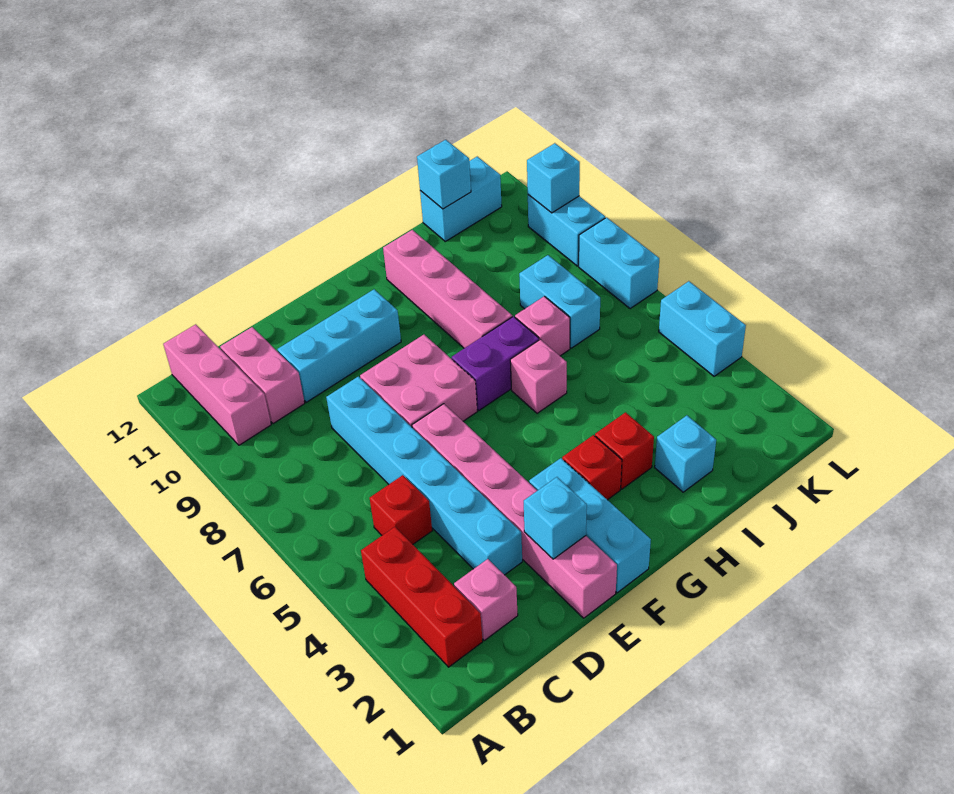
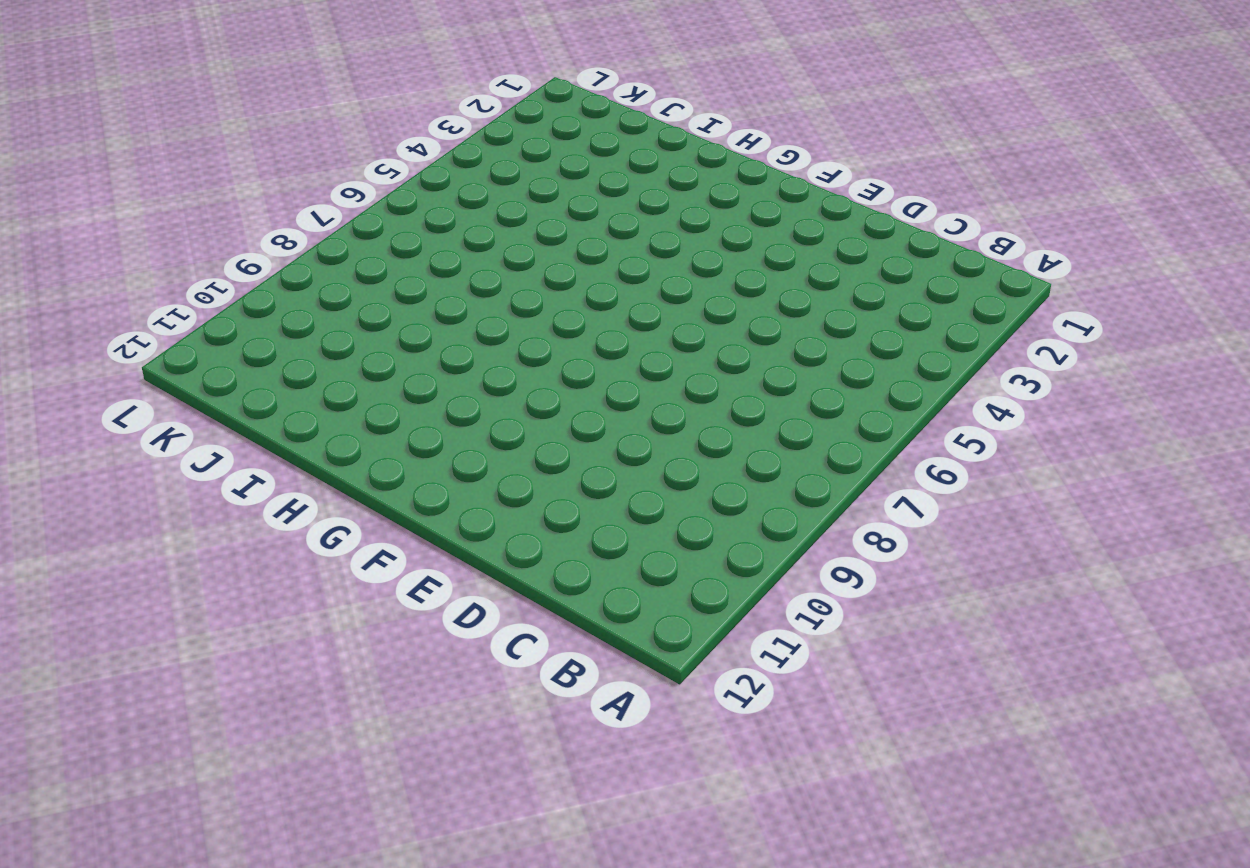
none -> red 1x3 brick [361,527,483,667]
none -> pink 1x3 brick [163,324,271,445]
none -> pink 1x1 brick [454,559,518,640]

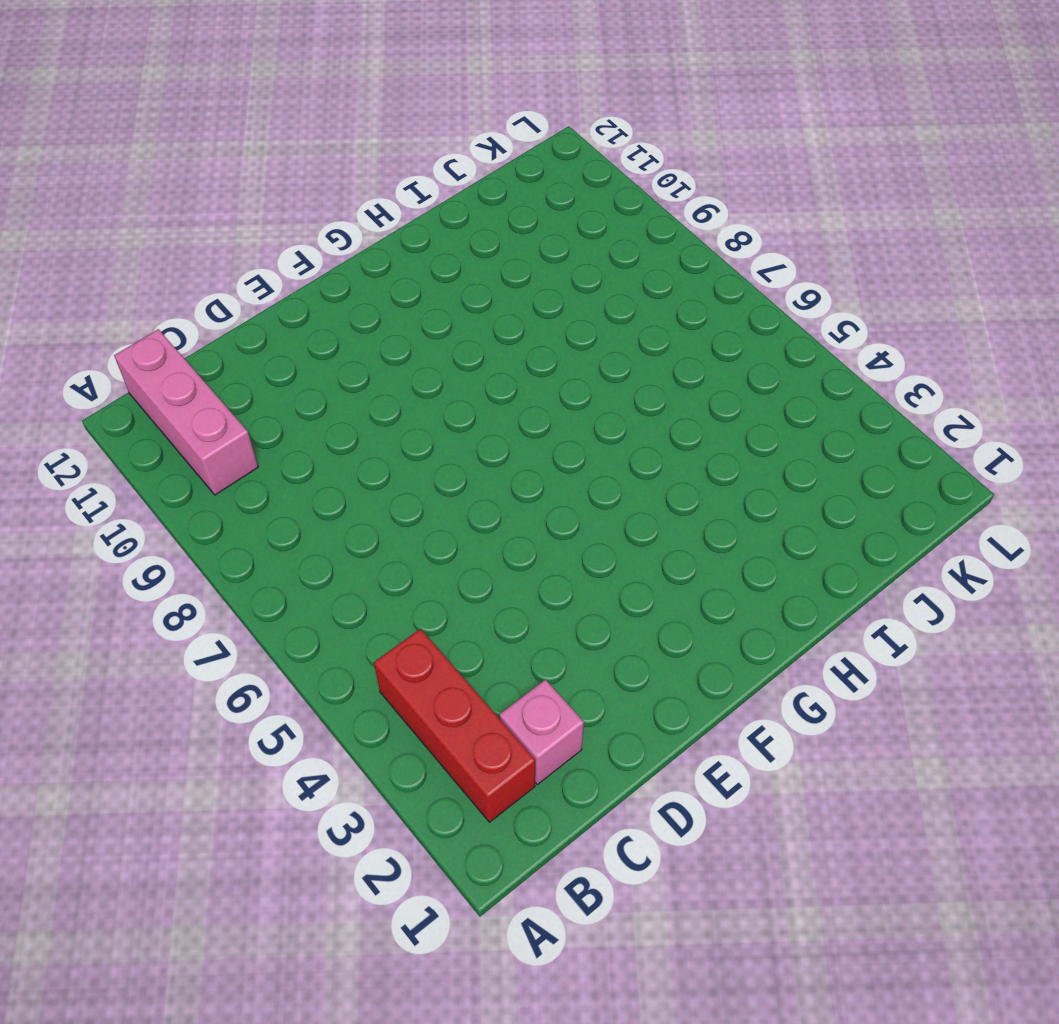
none -> red 1x1 brick [370,475,432,544]
none -> pink 1x2 brick [220,327,305,424]
none -> cyan 1x6 brick [326,376,522,575]

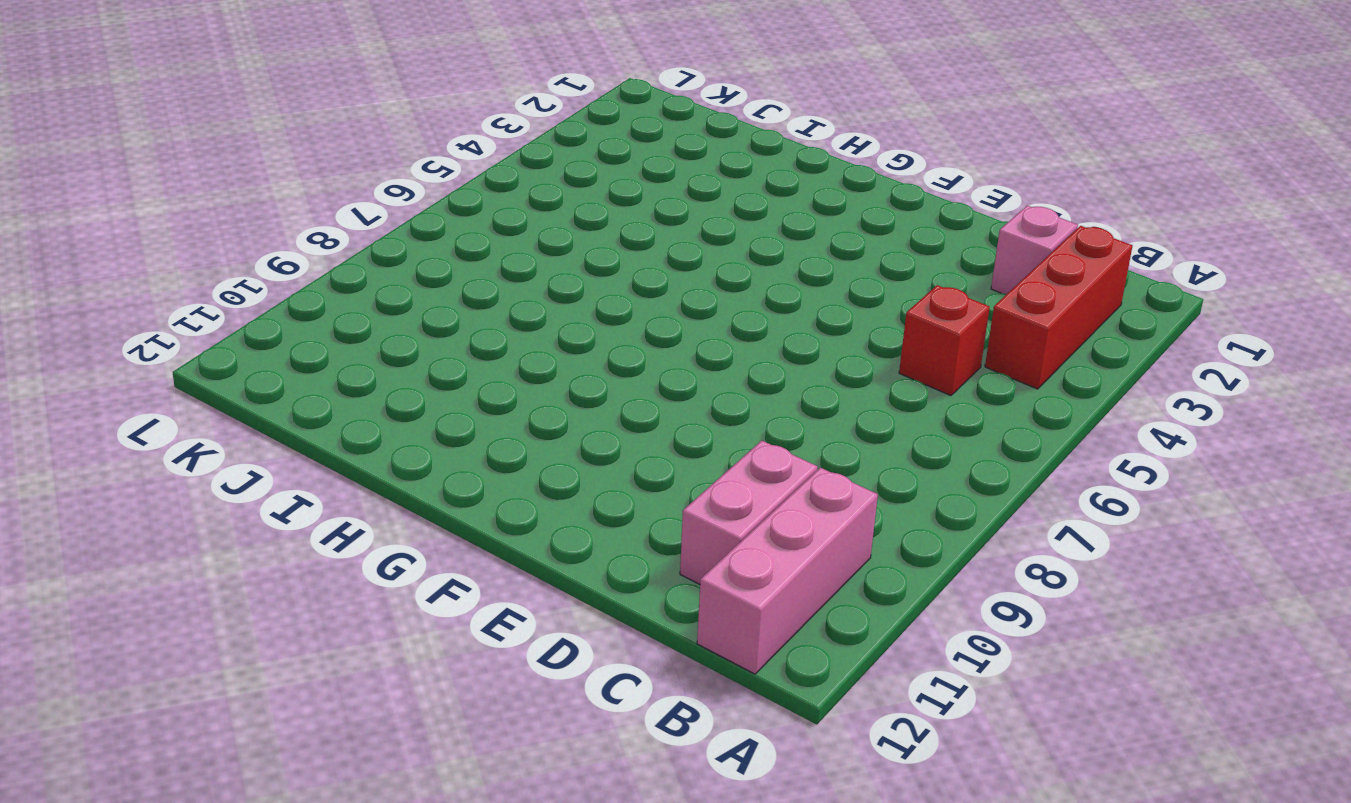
none -> cyan 1x6 brick [326,376,522,575]
none -> cyan 1x3 brick [278,289,401,402]
none -> pink 1x6 brick [412,404,617,618]

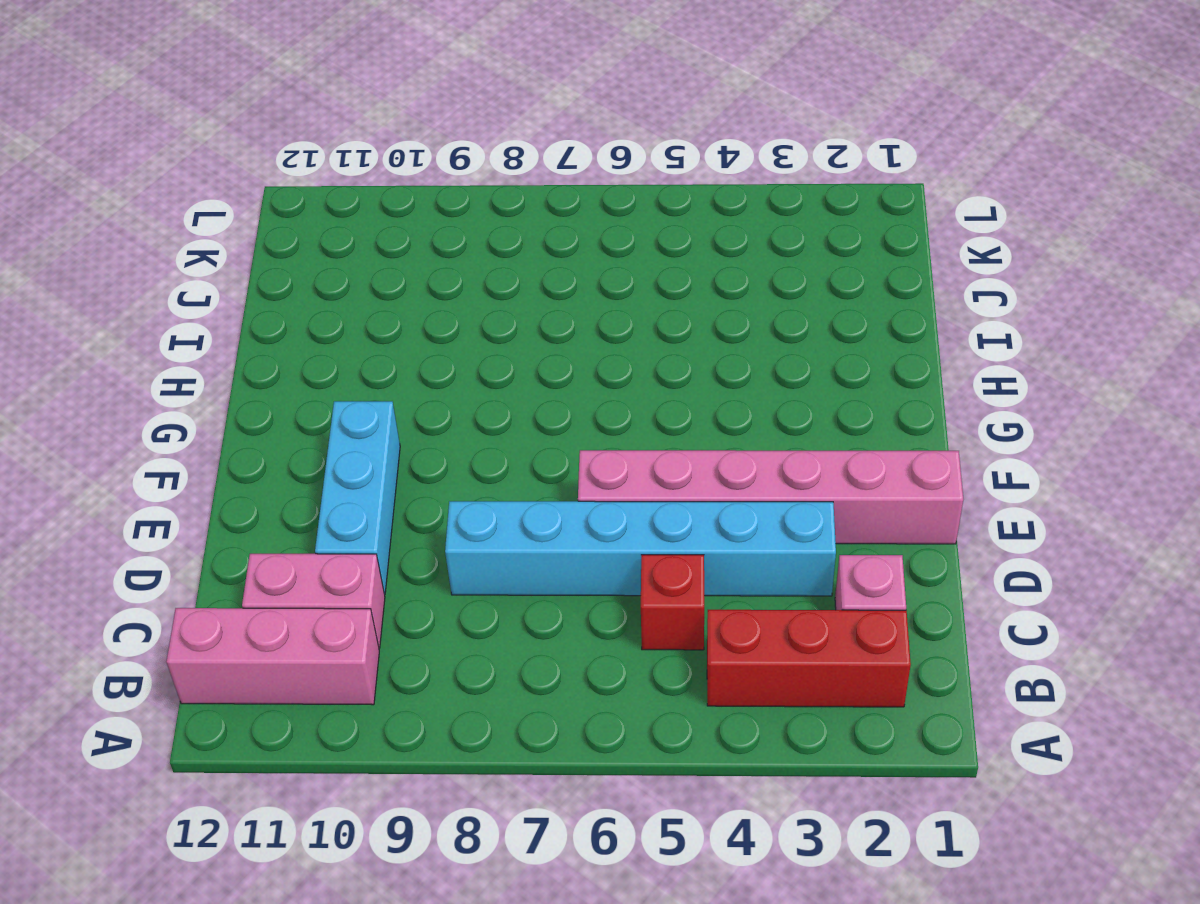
none -> pink 2x2 brick [360,335,477,427]
none -> cyan 1x3 brick [529,458,651,593]
none -> red 1x1 brick [562,435,622,500]

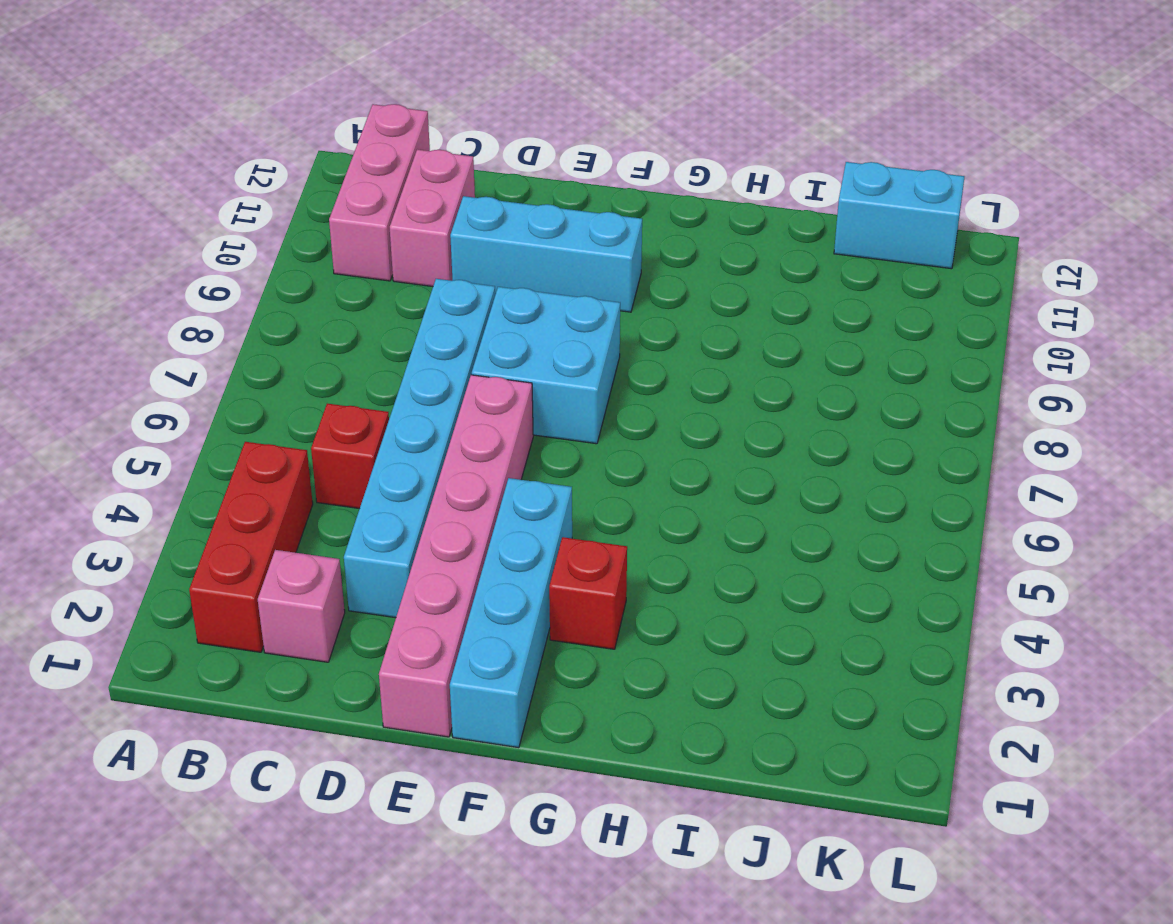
cyan 2x2 brick [472,287,620,444] -> pink 2x2 brick [360,335,477,427]
cyan 1x4 brick [450,478,572,748] -> cyan 1x3 brick [529,458,651,593]
none -> purple 1x2 brick [452,316,539,411]
none -> red 1x1 brick [595,412,654,489]
none -> pink 1x1 brick [510,339,567,413]

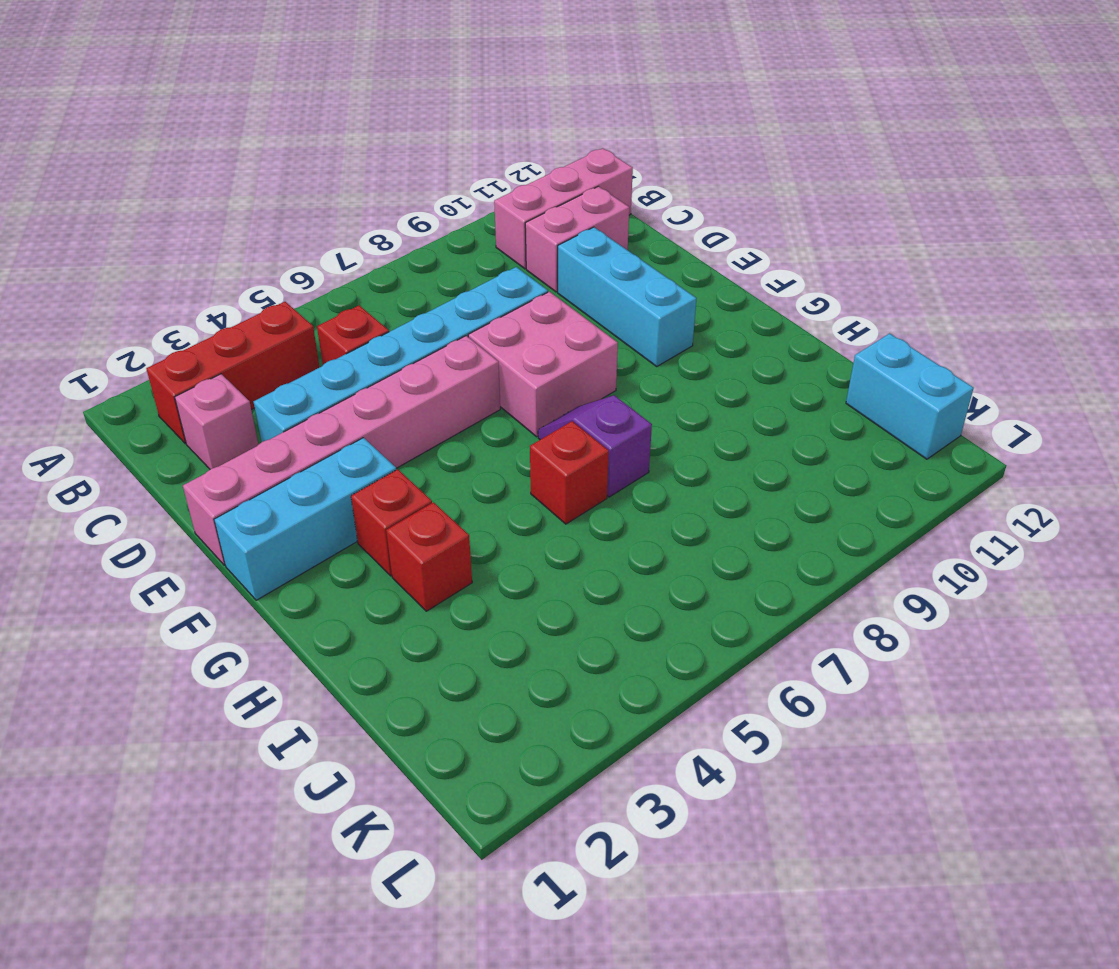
purple 1x2 slope [538,395,652,497] -> purple 1x2 brick [452,316,539,411]
red 1x1 brick [530,421,609,524] -> pink 1x1 brick [510,339,567,413]
none -> pink 1x4 brick [383,230,512,348]
none -> cyan 1x1 brick [655,415,716,492]
none -> pink 1x1 brick [515,296,570,356]

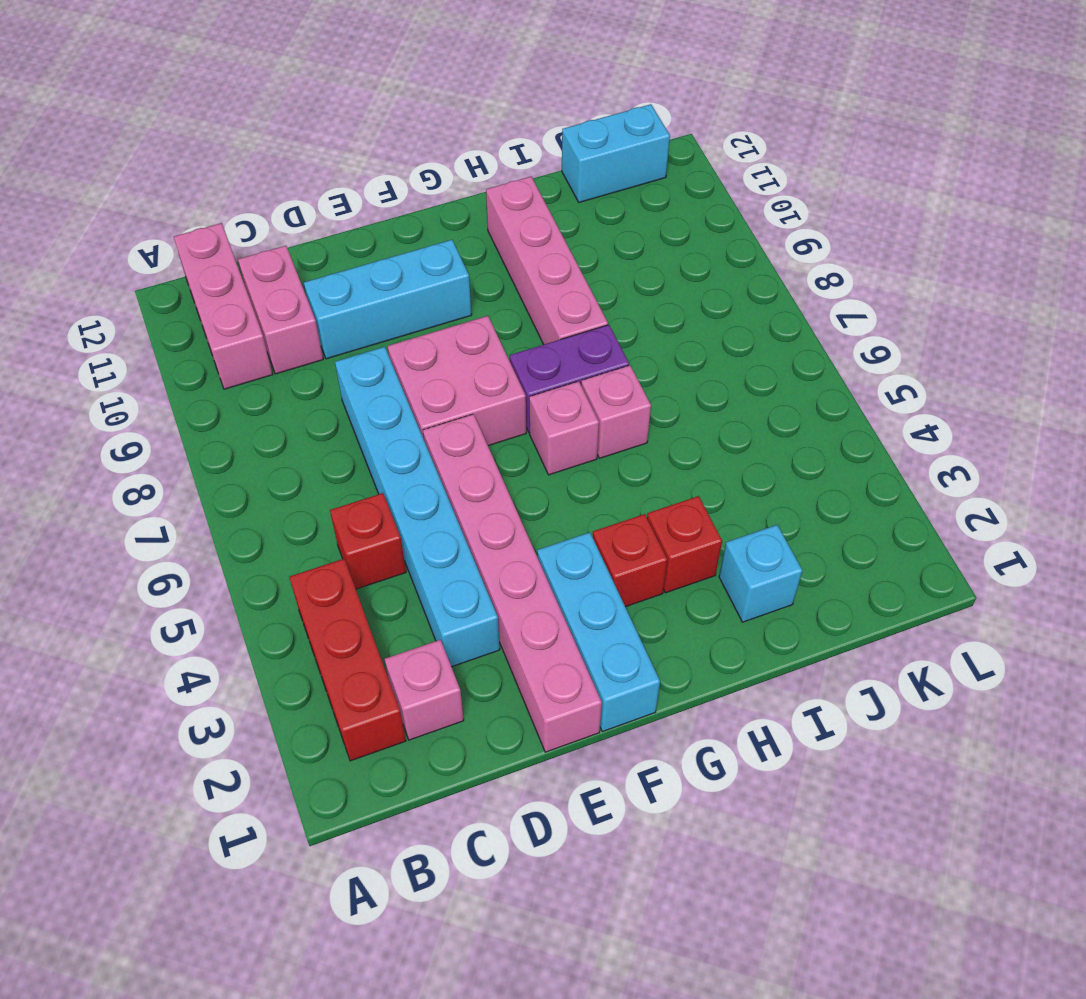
pink 1x1 brick [529,381,599,475] -> pink 1x1 brick moved to [515,296,570,356]
none -> cyan 1x2 brick [519,255,600,348]
none -> cyan 1x2 brick [659,281,746,376]
none -> cyan 1x2 brick [579,217,659,309]

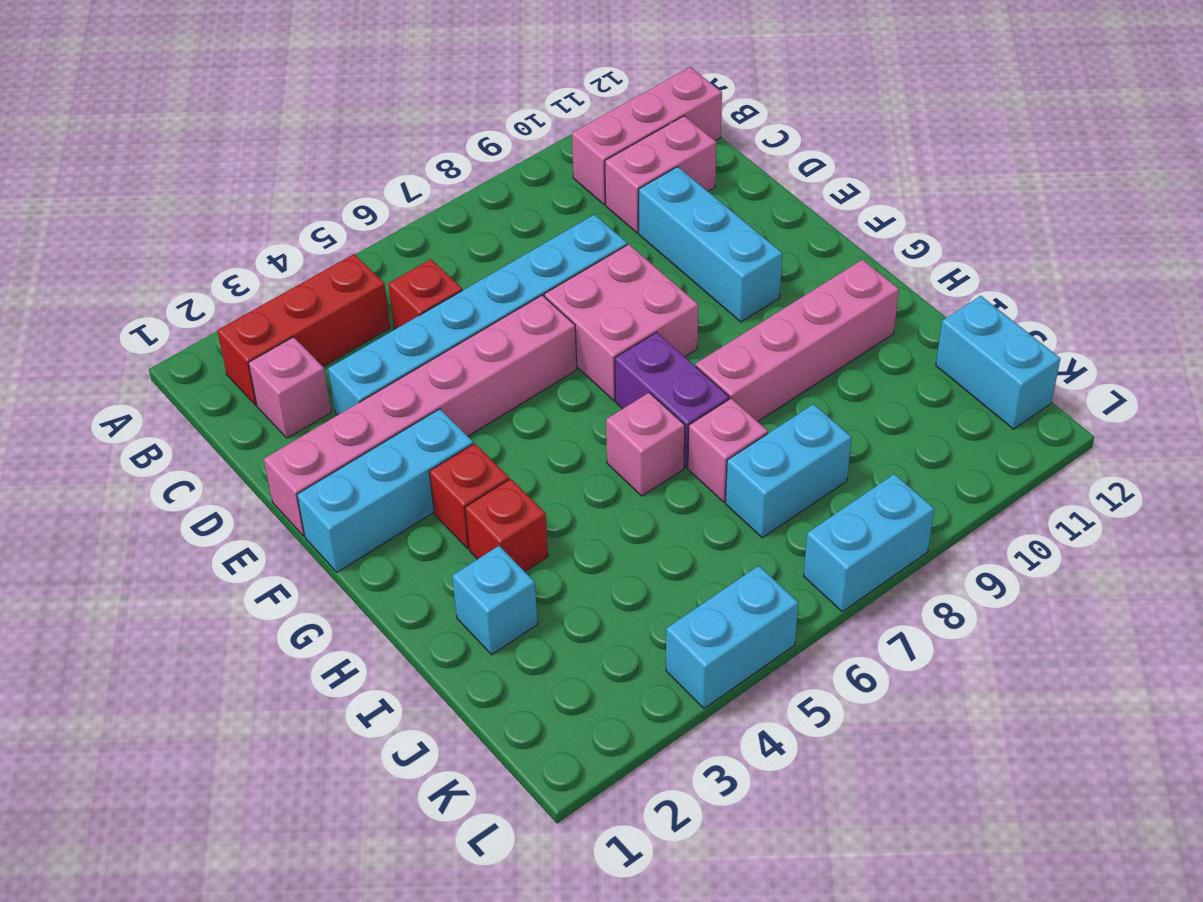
none -> cyan 1x2 brick [528,195,605,266]
none -> cyan 1x1 brick [524,477,587,559]
none -> cyan 1x1 brick [417,140,471,209]

